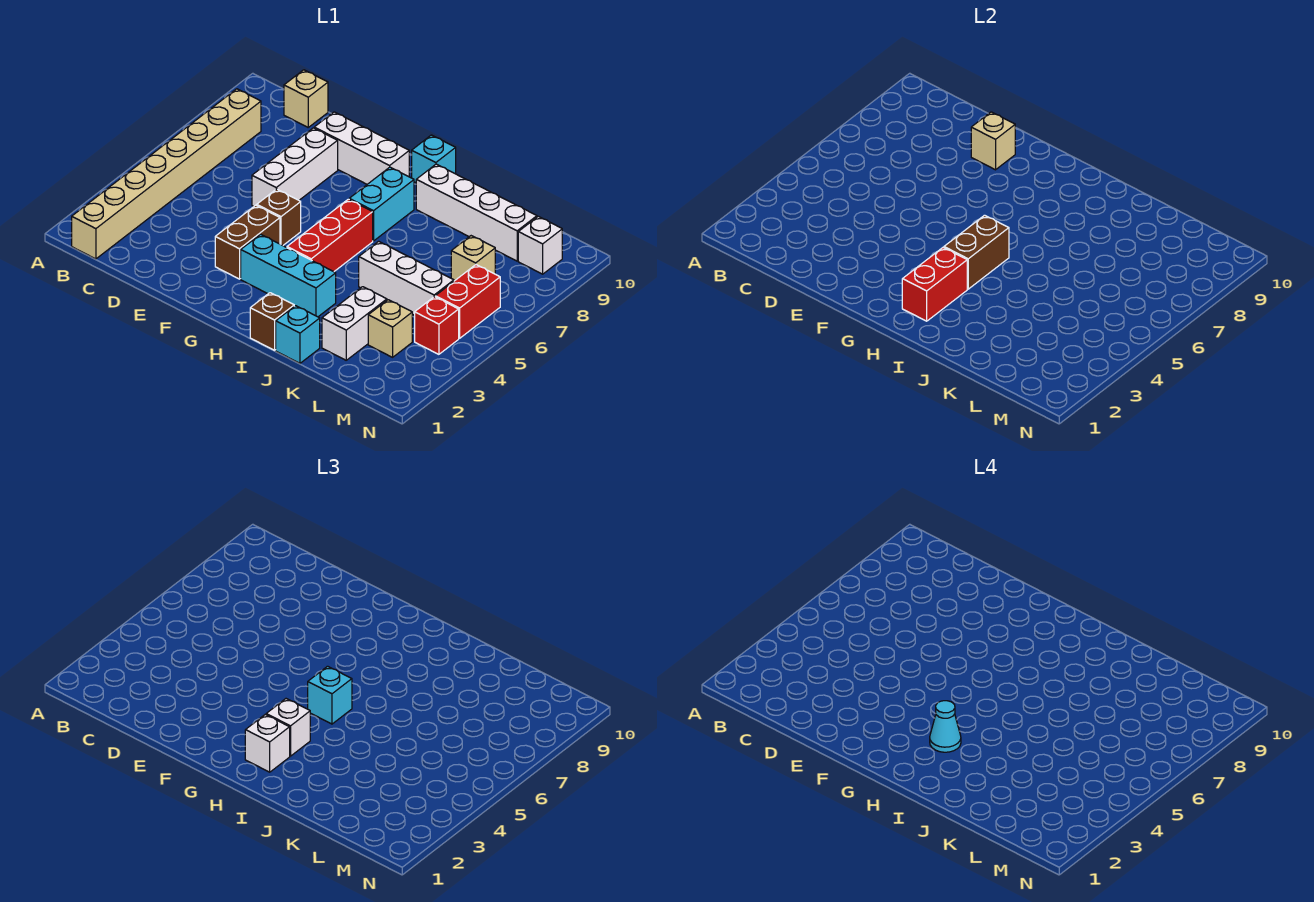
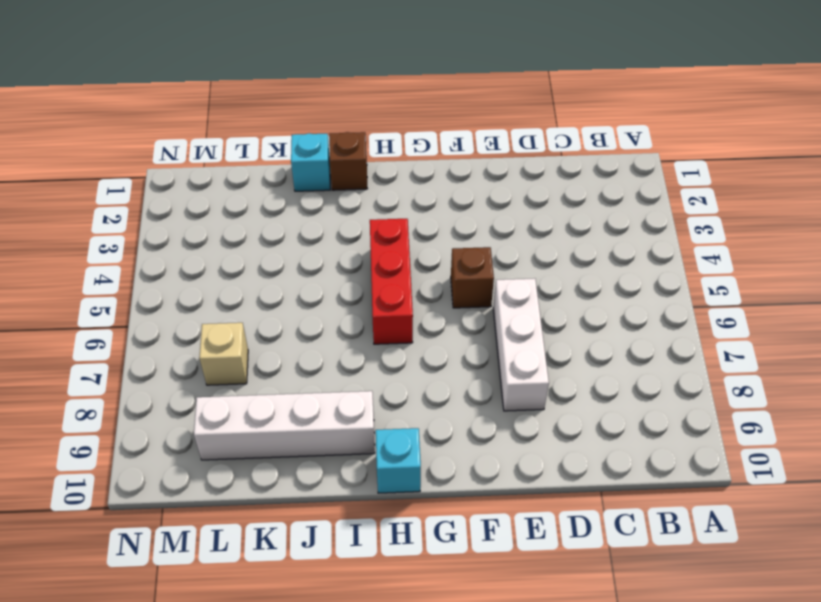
none -> tan 1x8 brick [72,89,261,259]
none -> tan 1x1 brick [284,70,328,127]
none -> white 1x3 brick [314,112,409,184]

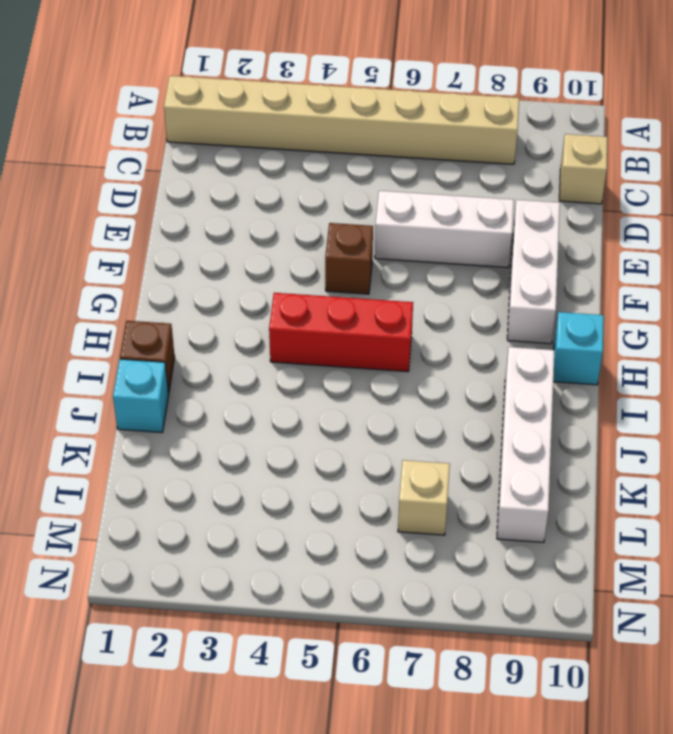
none -> brown 1x2 brick [215,205,280,279]
none -> cyan 1x3 brick [241,234,336,317]
none -> cyan 1x2 brick [349,167,414,241]

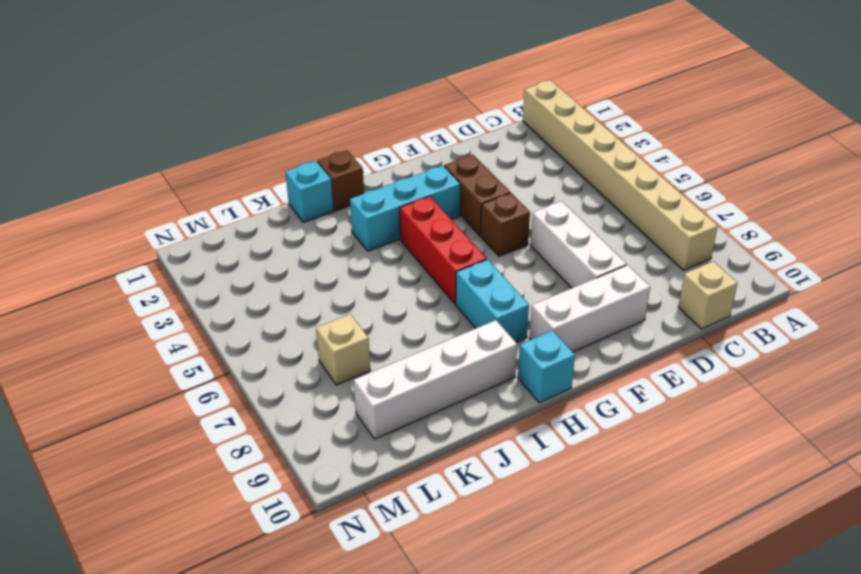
none -> white 1x3 brick [359,241,454,315]
none -> white 1x2 brick [322,287,387,360]
none -> tan 1x1 brick [368,300,412,357]

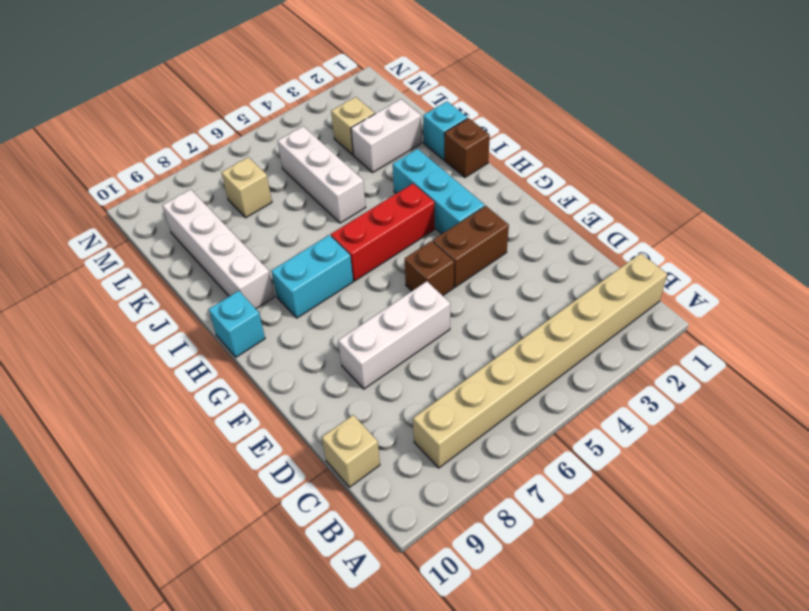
none -> white 1x3 brick [314,112,409,184]
none -> red 1x1 brick [415,297,459,354]
none -> red 1x2 brick [435,265,500,338]

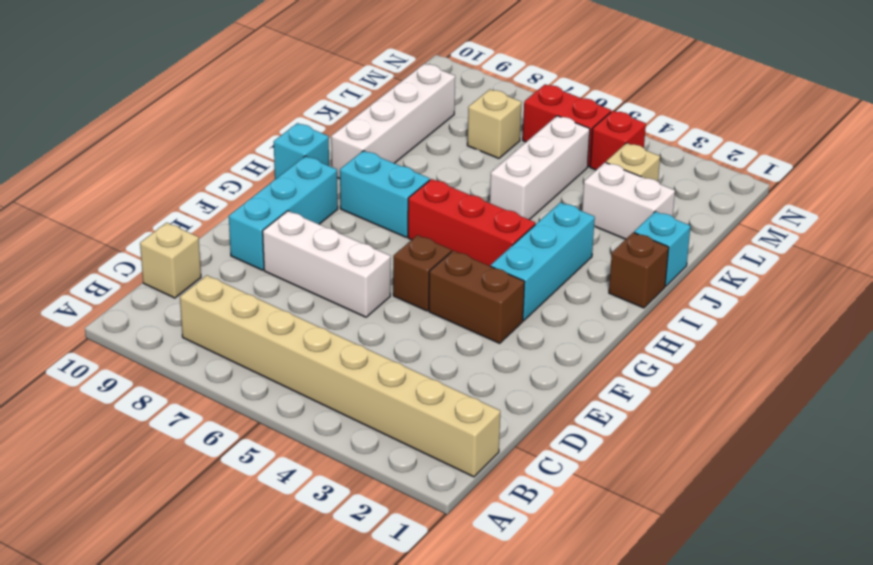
cyan 1x3 brick [229,156,338,270] -> white 1x3 brick [314,112,409,184]
none -> white 1x1 brick [518,216,562,274]
none -> tan 1x1 brick [971,112,1015,170]
none -> red 1x2 brick [902,248,967,321]

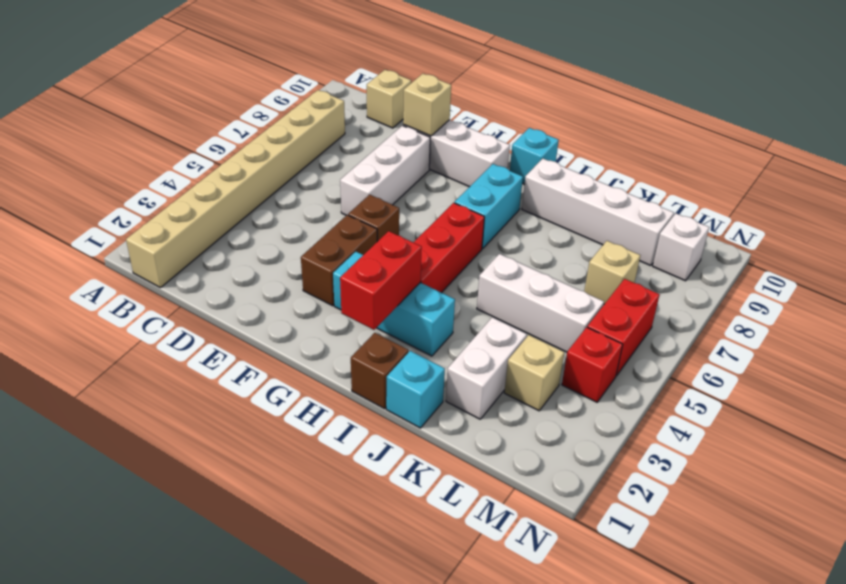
none -> brown 1x2 brick [944,215,1009,289]
none -> white 1x1 brick [245,714,290,772]
none -> white 1x1 brick [266,699,310,756]

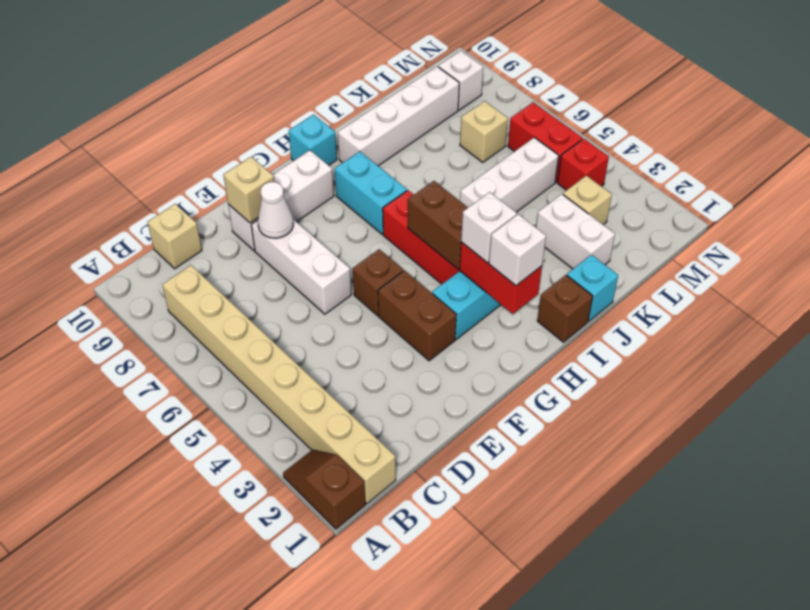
brown 1x2 slope [283,450,365,529] -> none
white 1x1 cone [258,182,293,238] -> none
none -> cyan 1x1 brick [308,666,352,724]
none -> cyan 1x1 cone [930,701,961,752]

